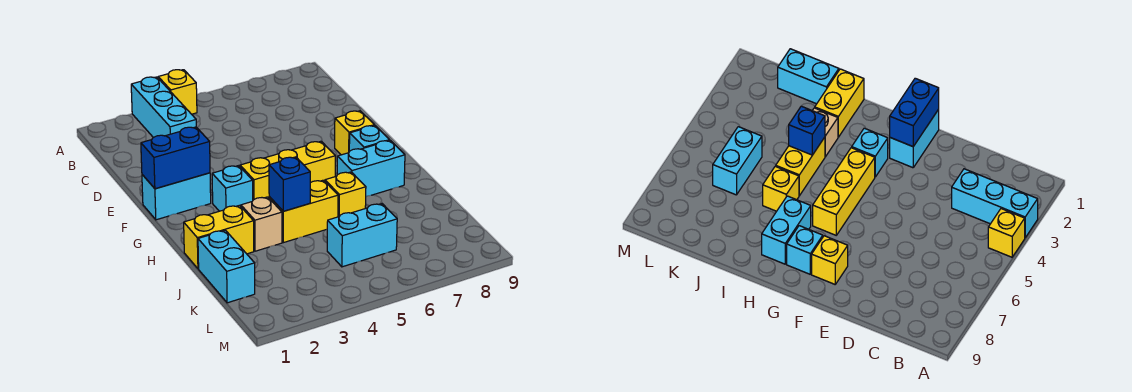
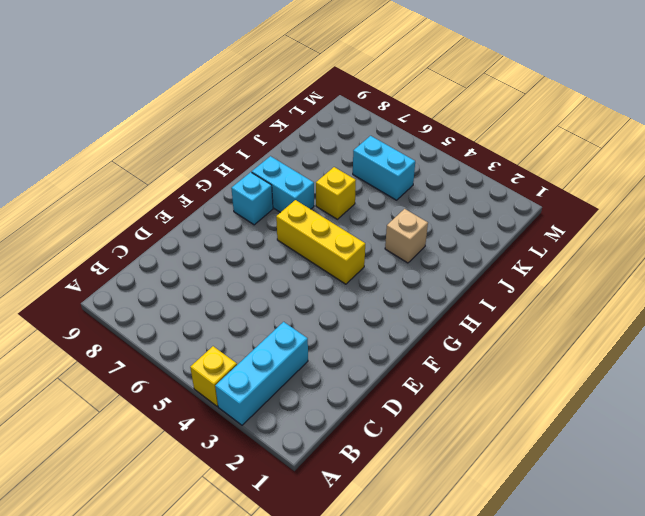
none -> cyan 1x2 brick [142,173,211,220]
none -> yellow 1x1 brick [335,111,374,155]
none -> cyan 1x1 brick [212,166,253,211]

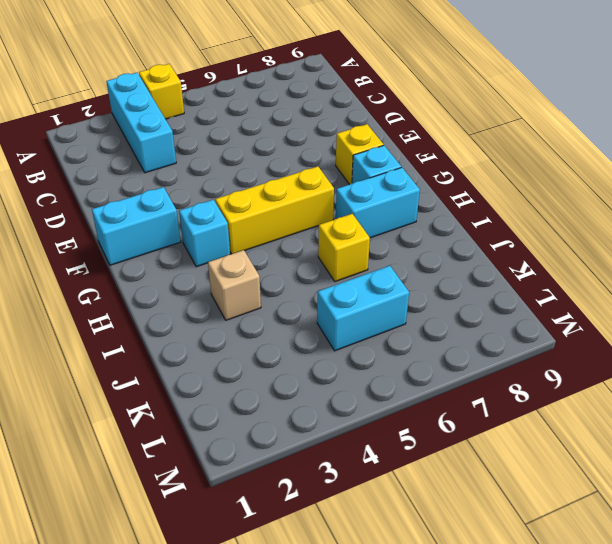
none -> yellow 1x2 brick [184,205,254,269]
none -> yellow 1x2 brick [269,180,338,243]
none -> cyan 1x2 brick [198,230,255,303]

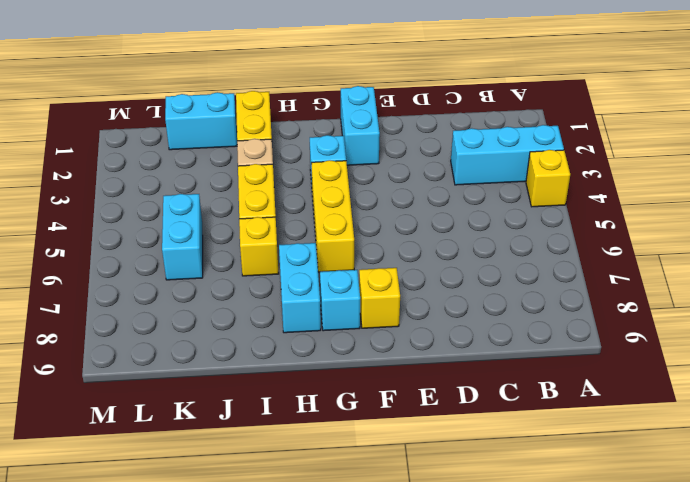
none -> blue 1x2 brick [141,127,210,189]
none -> blue 1x1 brick [269,157,310,211]

